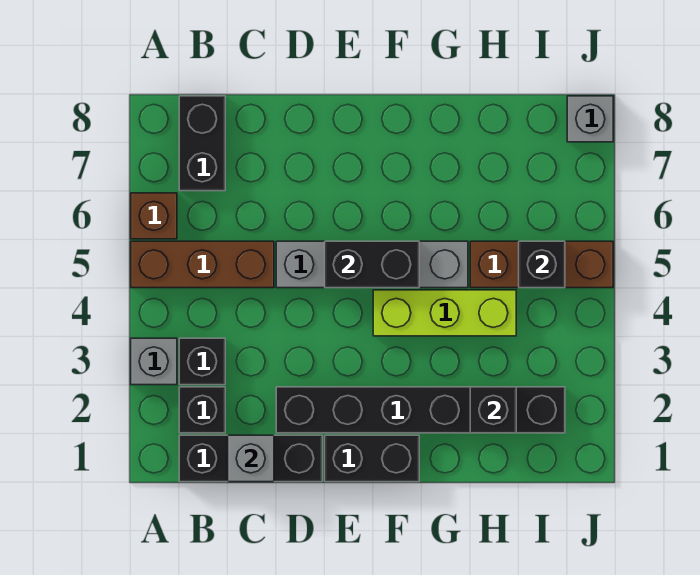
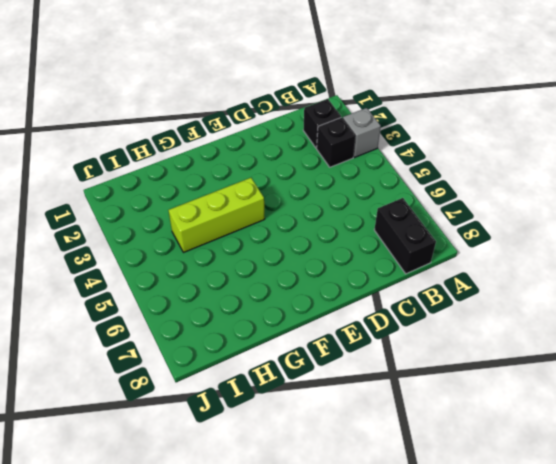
none -> brown 1x3 brick [131,241,274,288]
none -> brown 1x1 brick [131,193,177,239]
none -> black 1x3 brick [179,435,322,482]

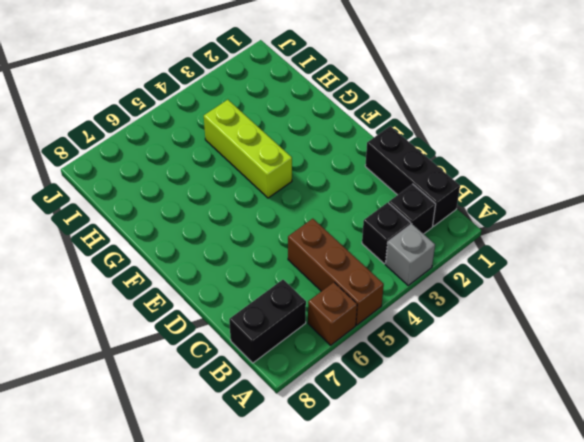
none -> black 1x6 brick [276,387,565,433]
none -> grey 1x4 brick [276,241,468,288]
none -> black 1x2 brick [325,435,419,482]

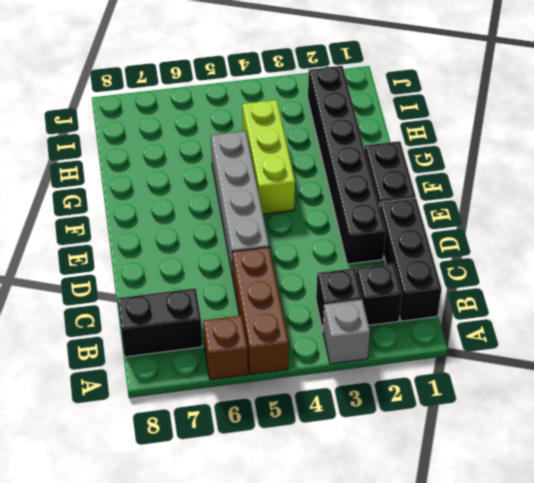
none -> brown 1x3 brick [470,241,613,288]
none -> grey 1x1 brick [567,96,613,142]
none -> grey 1x1 brick [228,435,274,482]

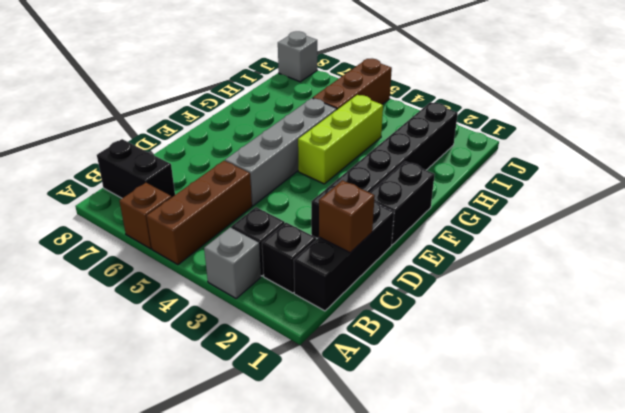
brown 1x1 brick [319,180,375,253] -> grey 1x1 brick [228,435,274,482]
none -> black 1x2 brick [325,241,419,288]
none -> black 1x1 brick [470,387,516,433]
none -> black 1x1 brick [519,241,565,288]

